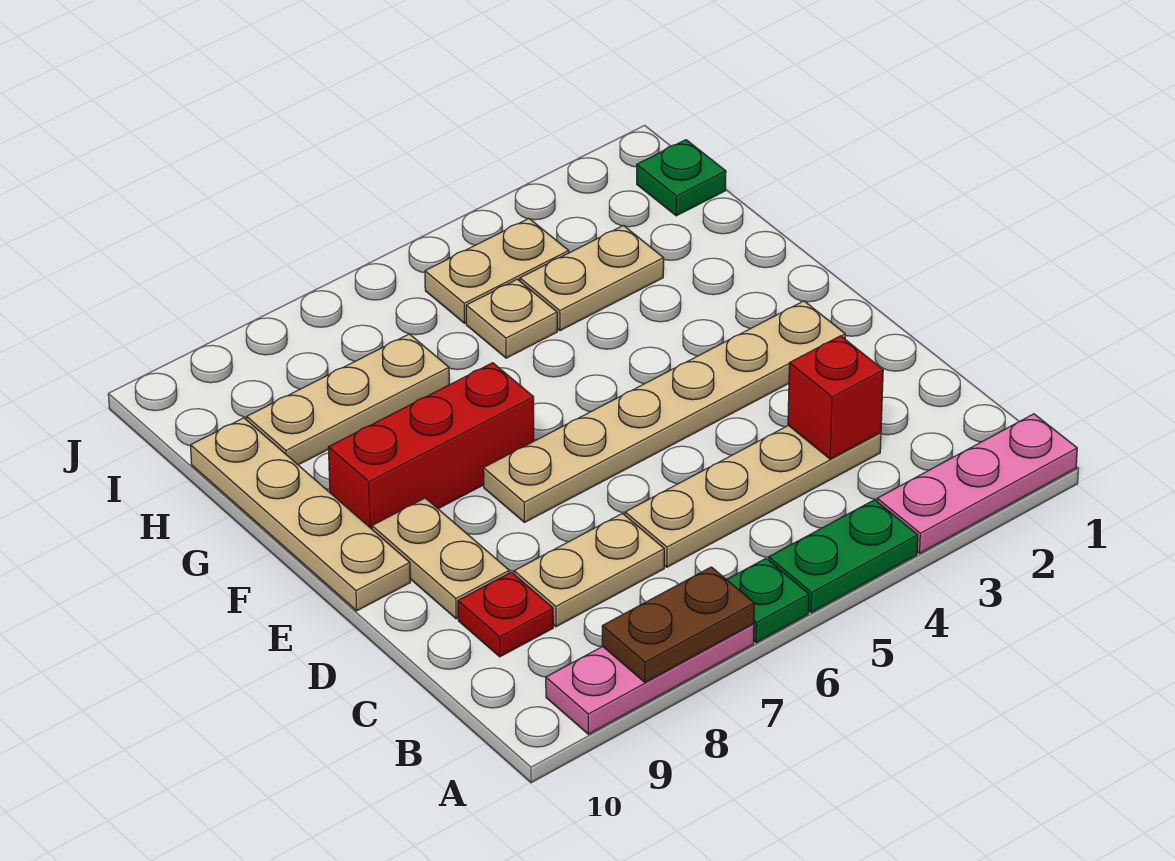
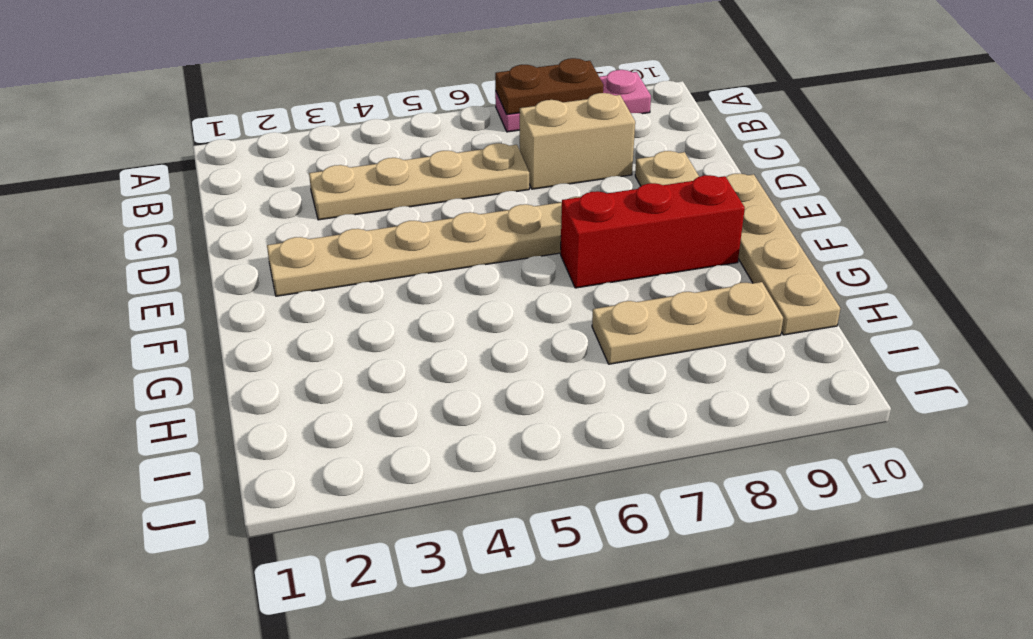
tan 1x2 brick [520,93,635,189] -> tan 1x2 plate [514,513,664,627]
none -> pink 1x3 plate [877,414,1077,553]
none -> green 1x2 plate [769,500,918,613]
none -> green 1x1 plate [727,559,809,643]

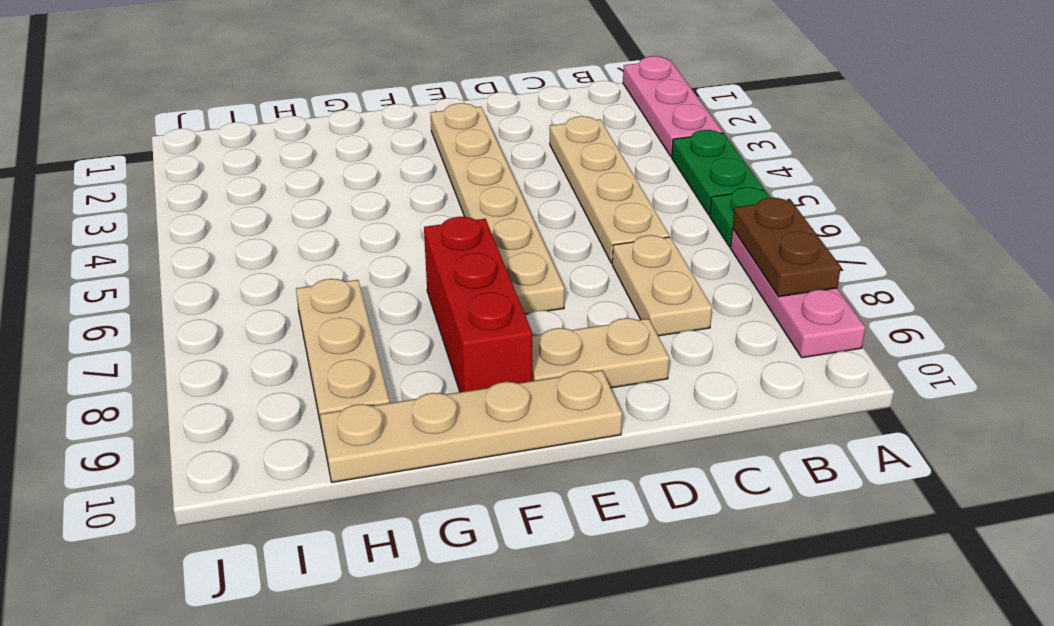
none -> red 1x1 plate [458,572,553,657]
none -> tan 1x2 plate [520,226,664,331]
none -> tan 1x1 plate [466,279,557,358]

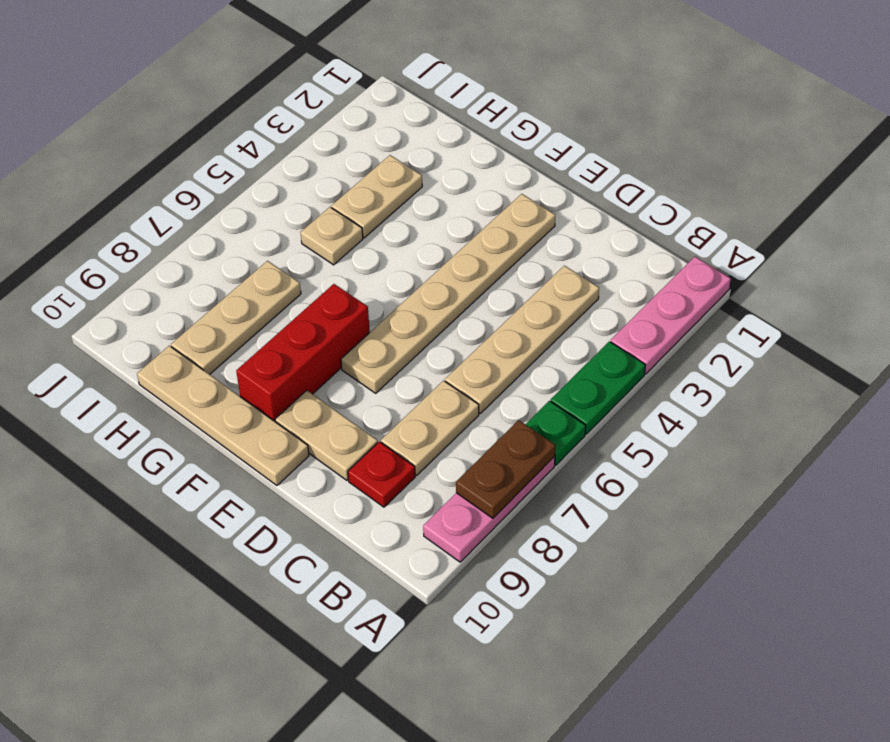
none -> green 1x1 plate [637,140,726,216]
none -> tan 1x2 plate [425,219,569,323]
none -> red 1x1 brick [788,336,883,459]

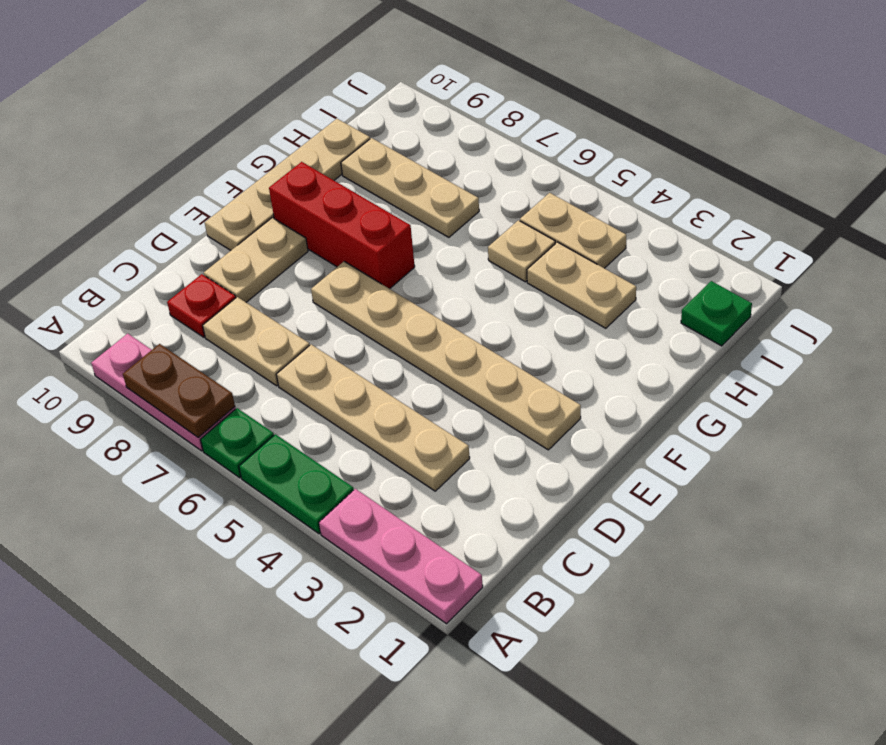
none -> red 1x1 brick [788,336,883,459]

